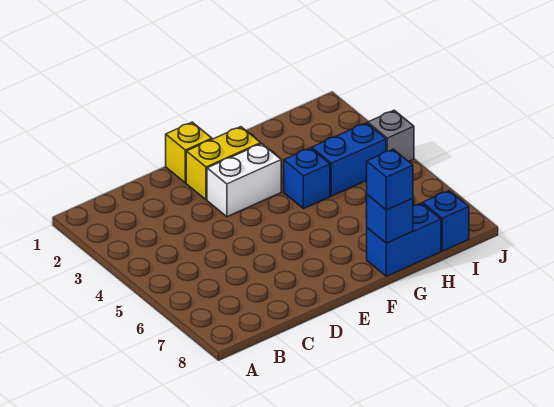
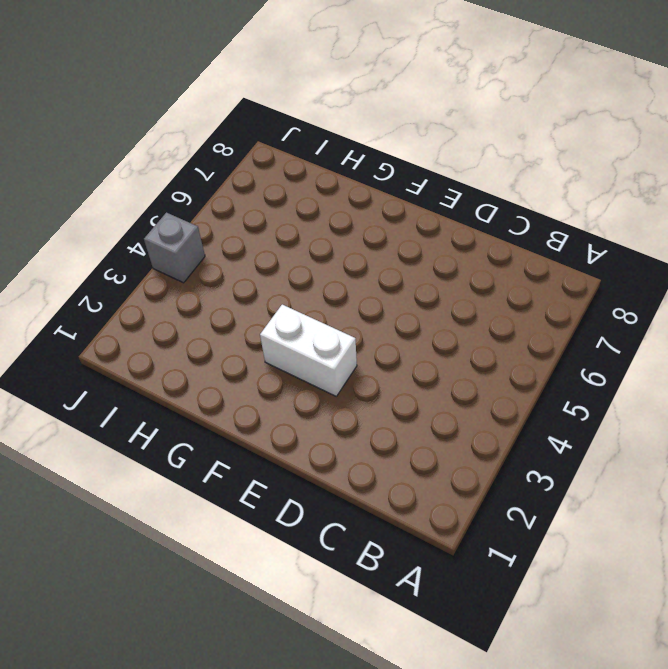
none -> yellow 1x1 brick [166,122,212,183]
none -> yellow 1x2 brick [186,127,261,200]

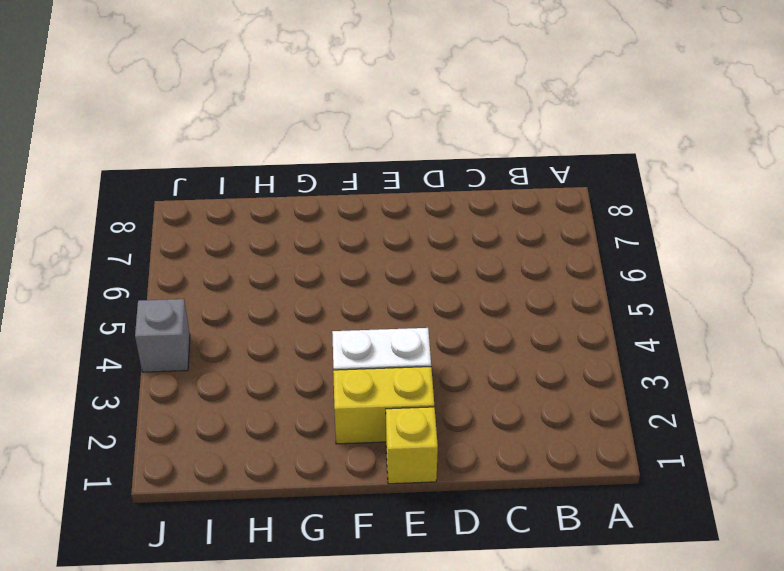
none -> blue 1x1 brick [284,148,330,209]
none -> blue 1x2 brick [367,203,441,276]

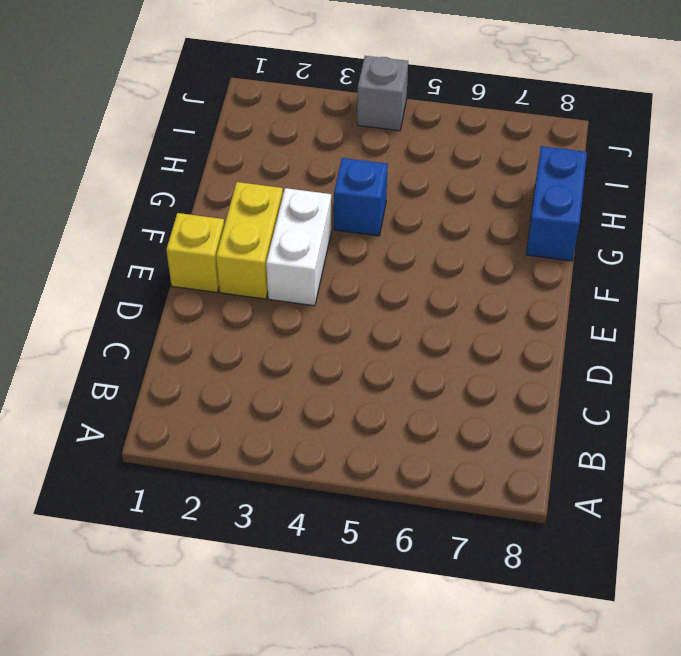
none -> blue 1x2 brick [312,123,386,196]
none -> blue 1x1 brick [423,191,469,251]

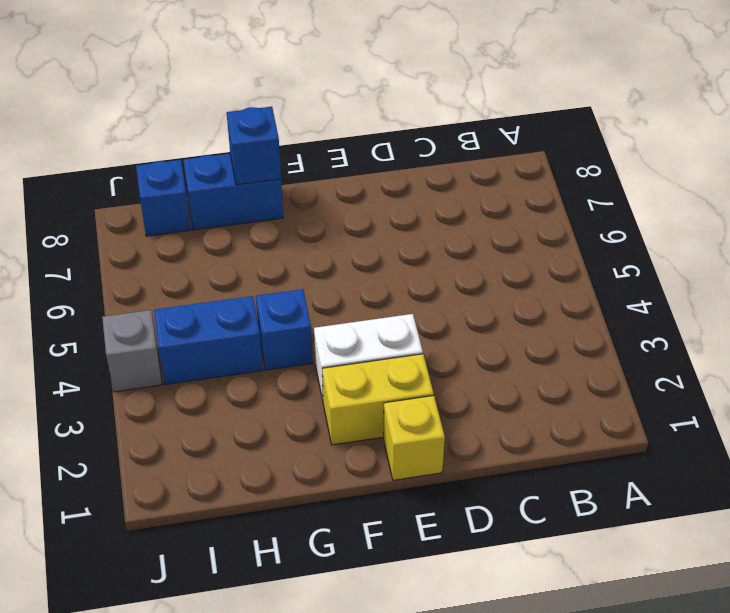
none -> blue 1x1 brick [367,149,413,210]

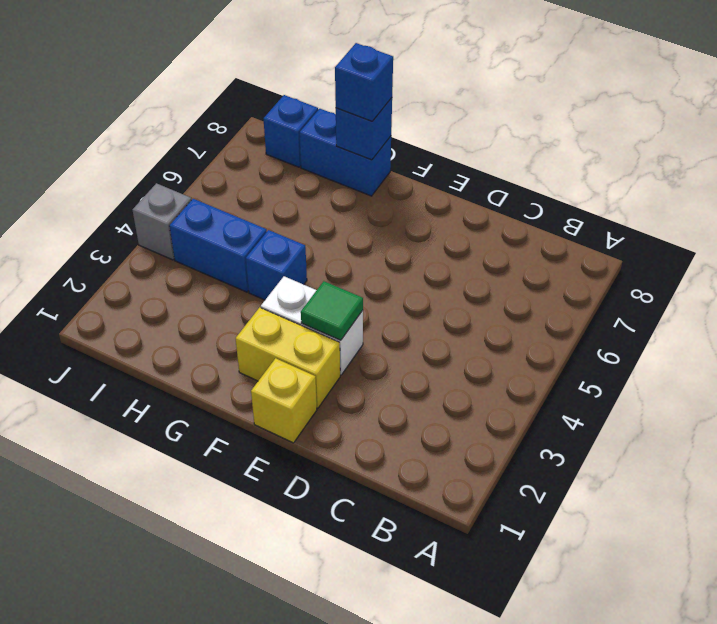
green 1x1 tile [301,281,363,340] -> none

